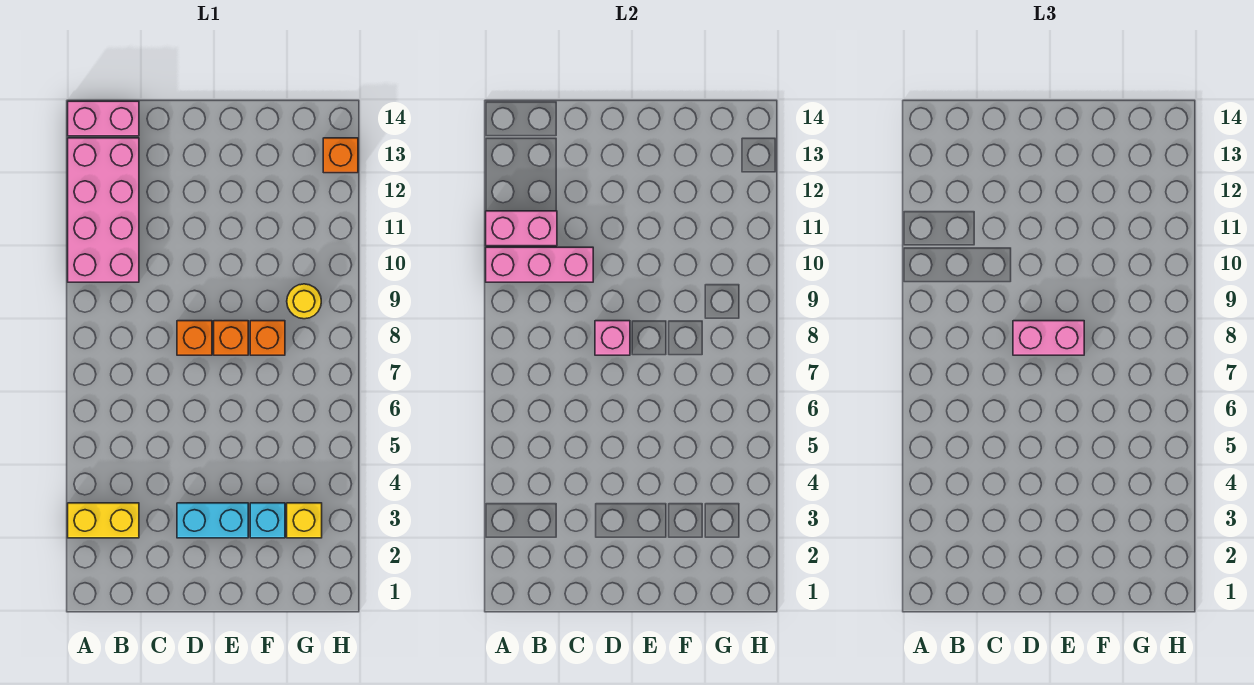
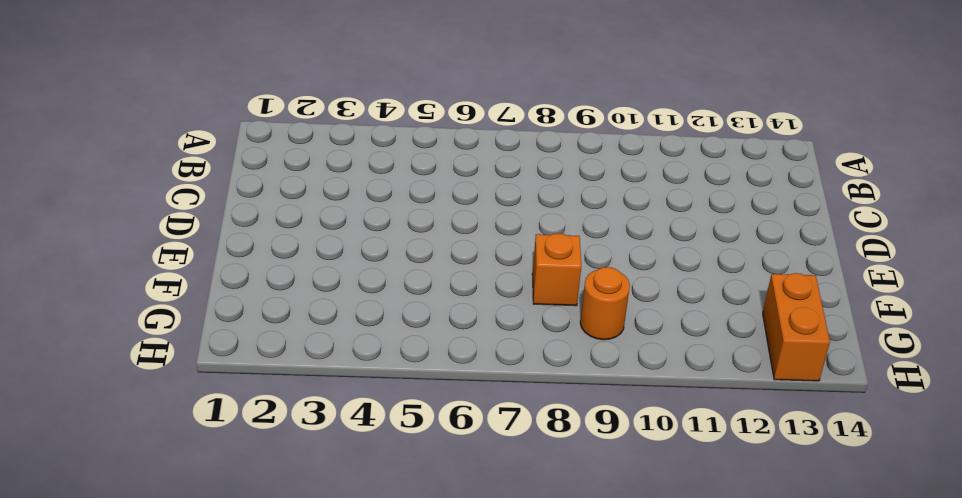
orange 1x1 round brick [580,267,630,340] -> yellow 1x1 round brick [287,284,321,319]
orange 1x2 brick [763,273,830,381] -> orange 1x1 brick [323,138,358,173]
none -> yellow 1x2 brick [68,503,139,538]
none -> pink 2x4 brick [68,138,139,282]
none -> pink 1x2 brick [68,101,139,136]

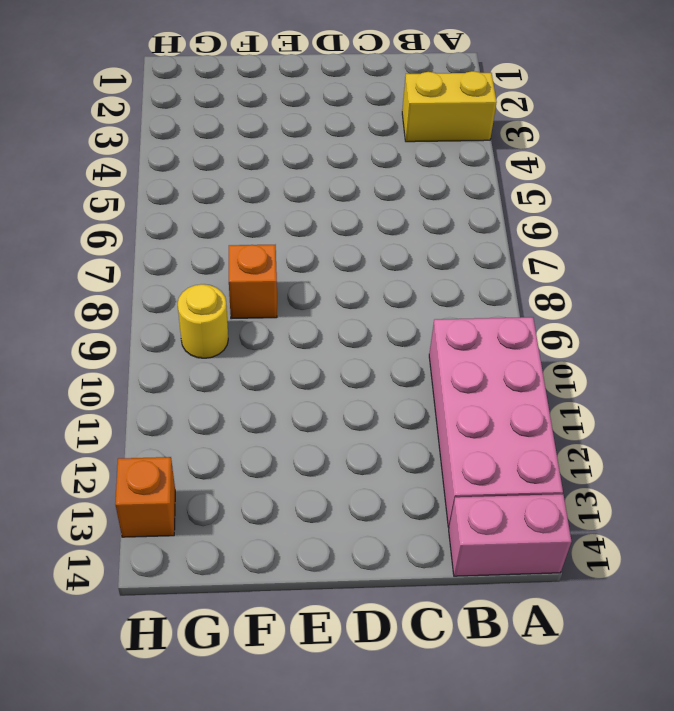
none -> cyan 1x2 brick [177,503,248,538]
none -> orange 1x1 brick [177,321,212,355]
none -> orange 1x1 brick [214,321,248,355]

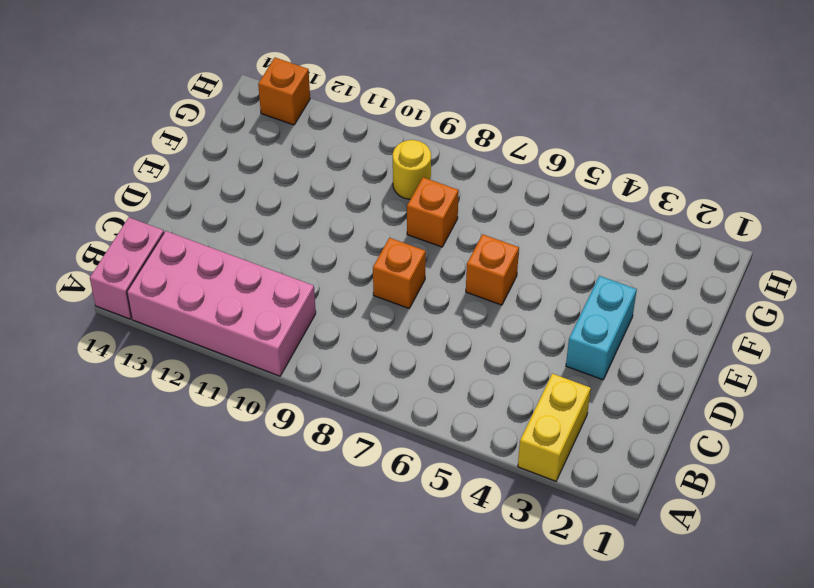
orange 1x1 brick [466,234,519,305] -> orange 1x1 brick moved to [214,321,248,355]
none -> cyan 1x1 brick [250,503,285,538]
none -> yellow 1x1 brick [287,503,322,538]
none -> pink 1x3 brick [486,247,593,282]

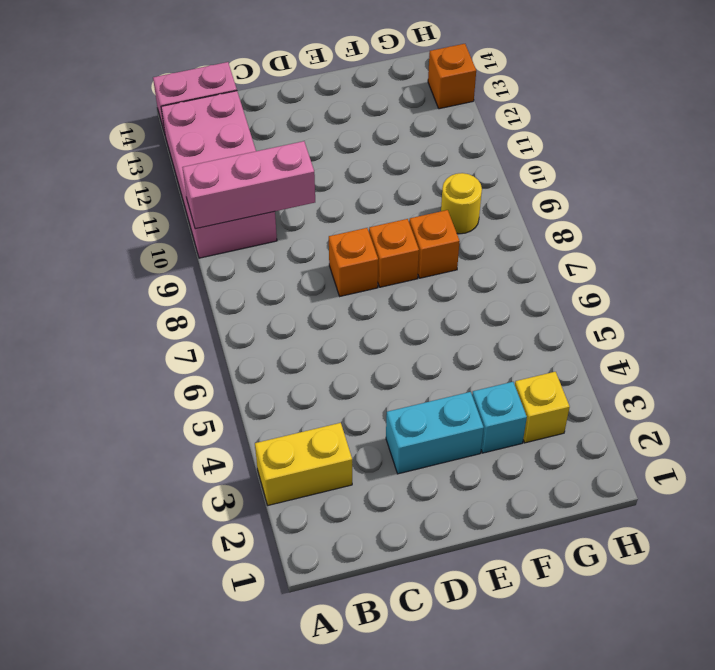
none -> pink 1x2 brick [486,211,557,246]
none -> pink 1x1 brick [595,321,630,355]
none -> pink 1x2 brick [1013,321,1084,355]

